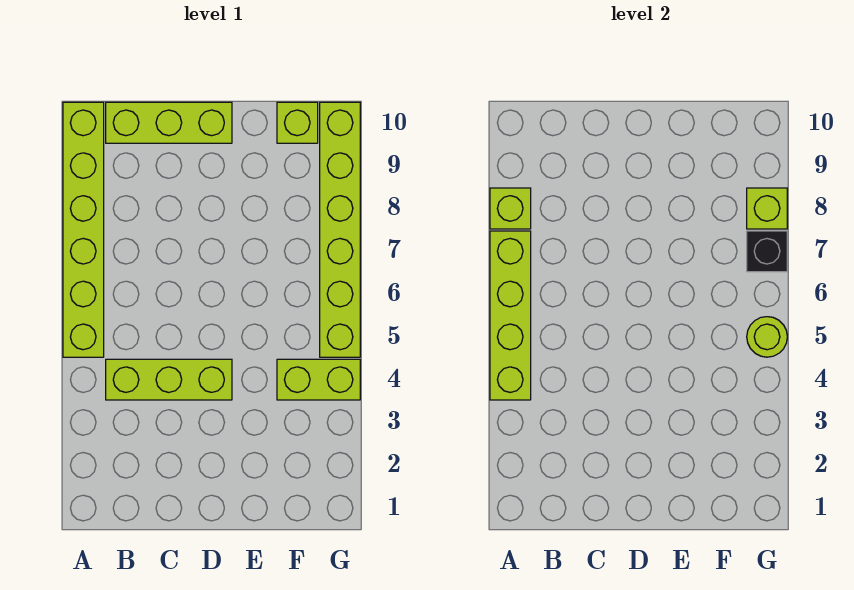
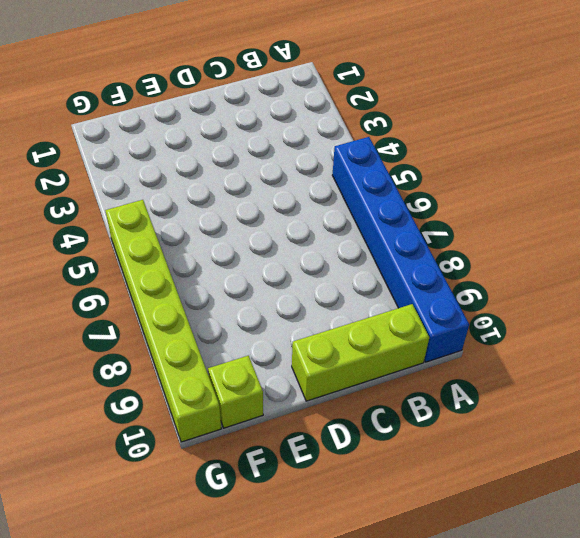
blue 1x6 brick [332,137,469,362] -> lime 1x6 brick [63,102,104,357]
none -> lime 1x3 brick [106,359,232,400]
none -> lime 1x2 brick [277,359,360,400]

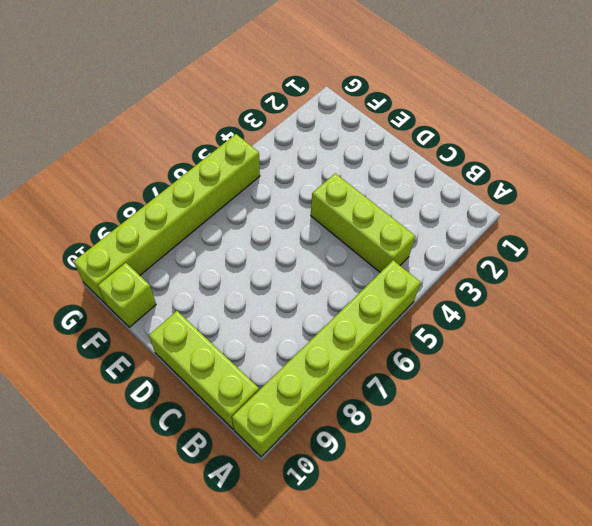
none -> lime 1x2 brick [277,359,360,400]
none -> lime 1x4 brick [490,231,531,400]

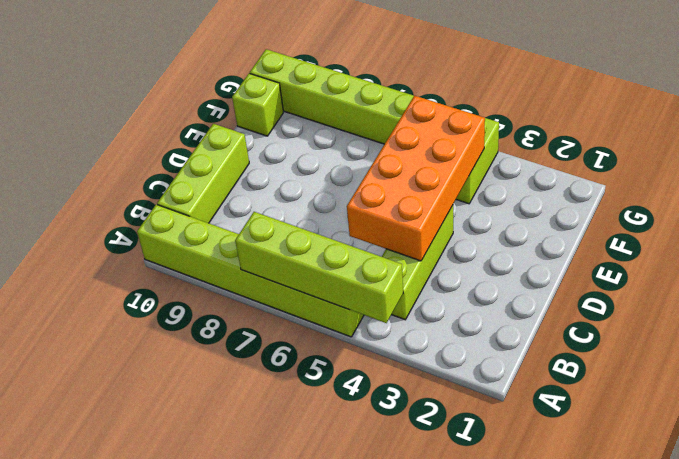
orange 2x4 brick [347,96,485,261] -> none
none -> lime 1x1 brick [490,188,531,229]
none -> lime 1x1 round brick [747,317,787,357]

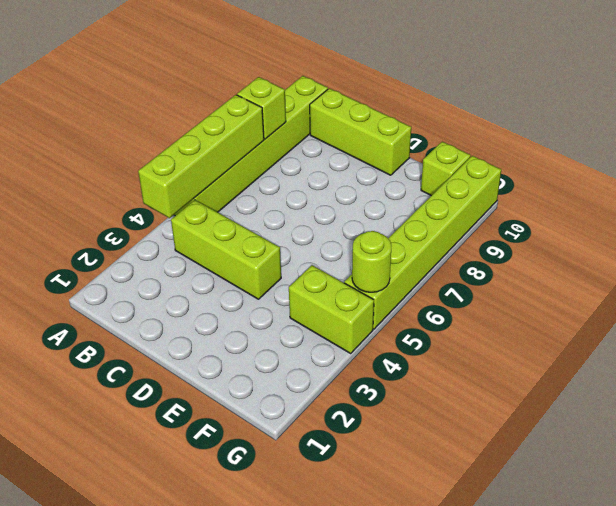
none -> black 1x1 brick [747,231,787,272]
none -> lime 1x1 brick [747,188,787,229]

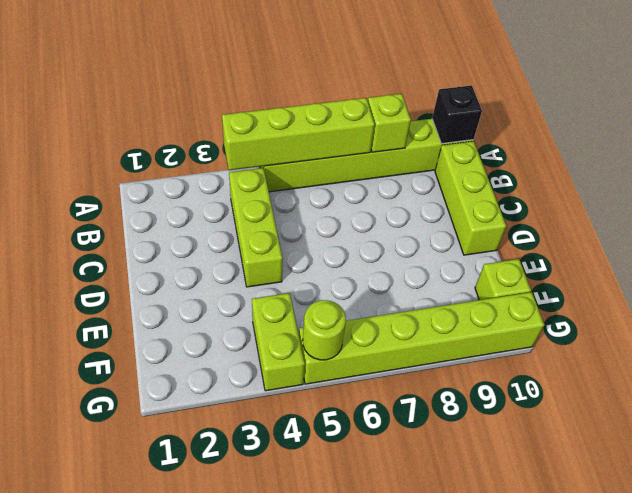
black 1x1 brick [432,85,482,144] -> black 1x1 brick moved to [747,231,787,272]
none -> lime 1x1 brick [747,188,787,229]

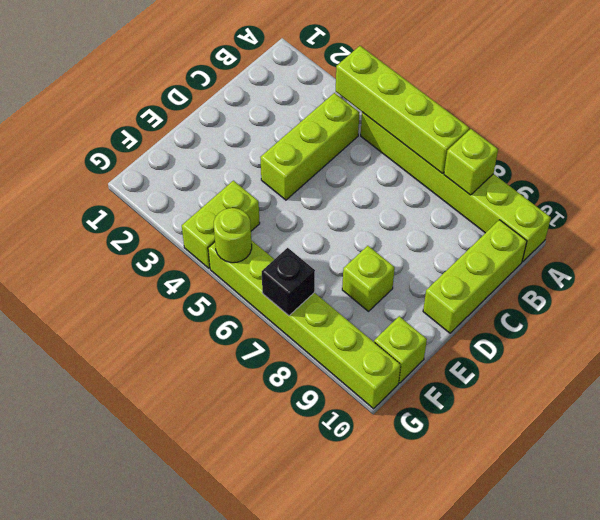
lime 1x1 brick [342,246,395,311] -> lime 1x1 brick moved to [747,188,787,229]

